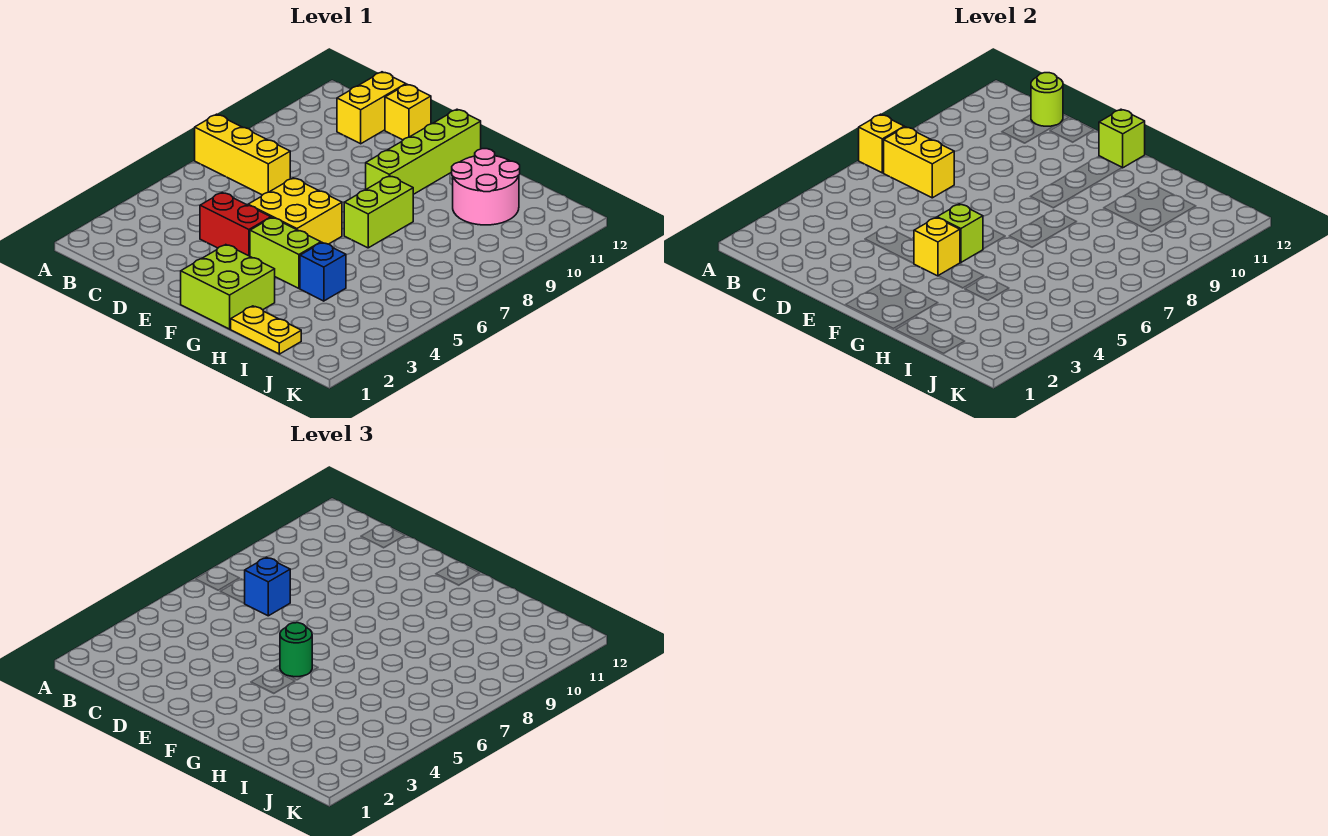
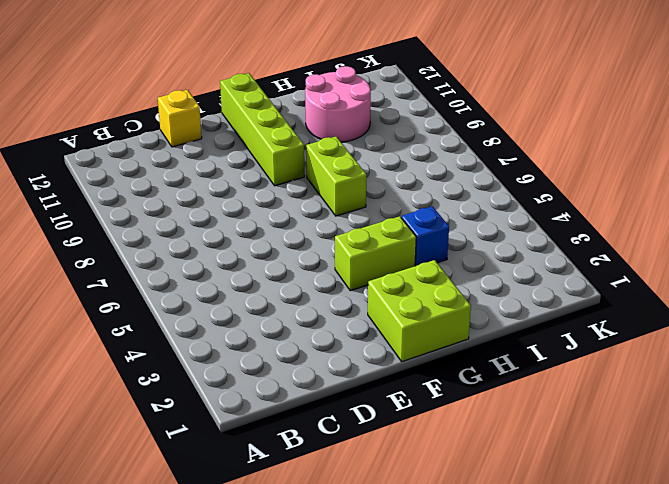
none -> yellow 1x3 brick [195,114,290,195]
none -> yellow 1x2 brick [337,72,406,144]
none -> red 1x2 brick [200,193,271,256]

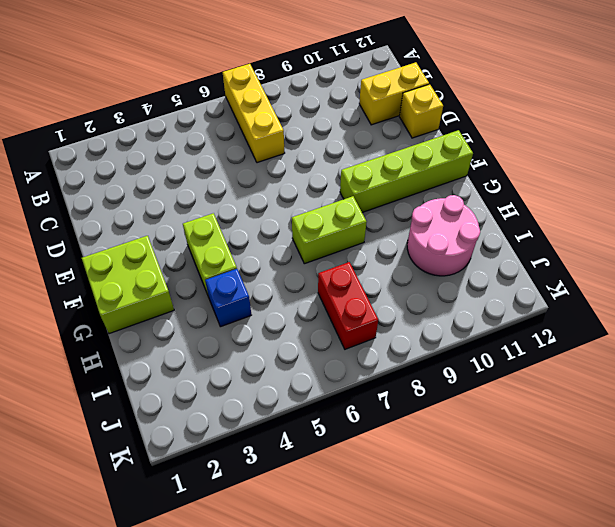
red 1x2 brick [318,262,378,349] -> red 1x2 brick moved to [200,193,271,256]
none -> yellow 2x2 brick [248,178,342,244]
none -> yellow 1x2 plate [231,306,301,354]
none -> yellow 1x1 brick [859,114,904,173]

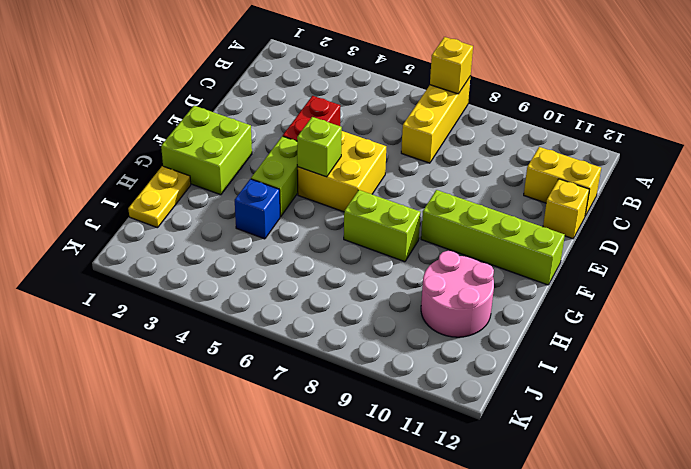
none -> yellow 1x2 brick [884,127,954,198]
none -> lime 1x1 round brick [1031,73,1063,126]
none -> yellow 1x1 brick [914,218,960,276]

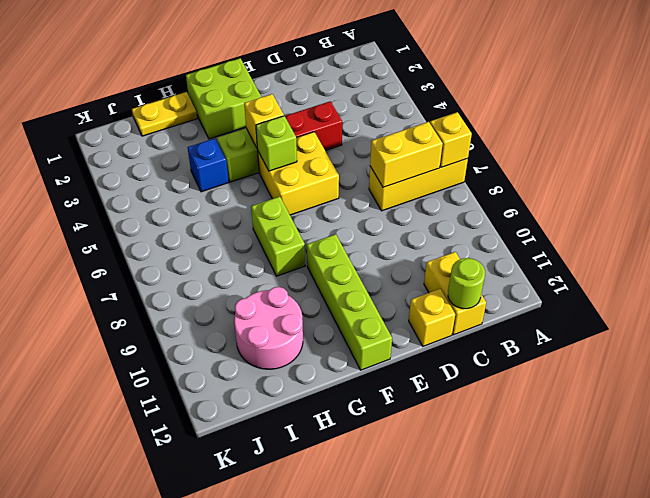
none -> lime 1x1 brick [1099,109,1145,168]
none -> blue 1x1 brick [244,557,290,616]
none -> green 1x1 round brick [280,623,312,677]

